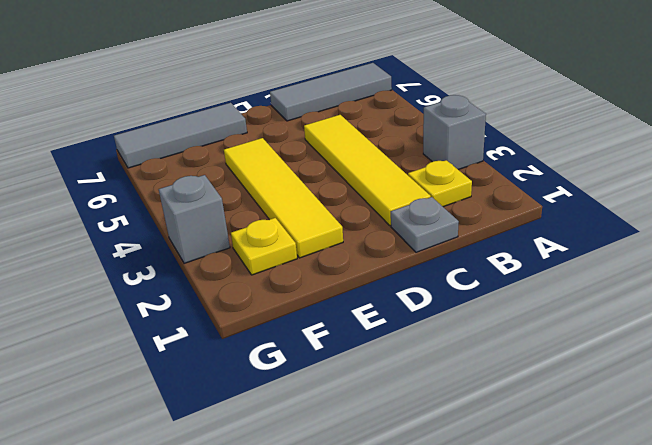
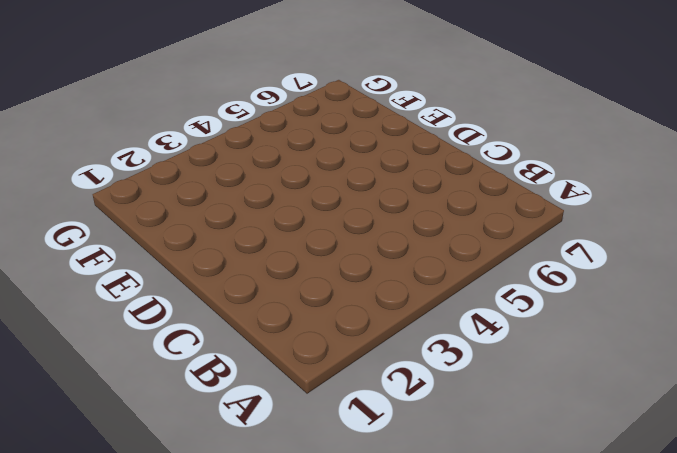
none -> grey 1x1 brick [423,95,486,170]
none -> grey 1x3 tile [270,63,392,121]

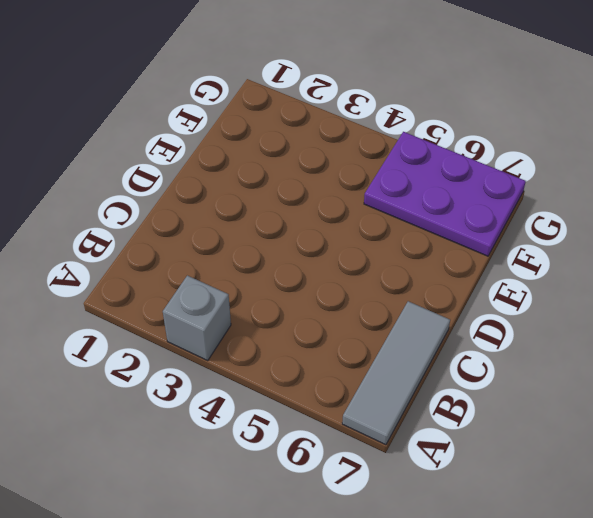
purple 2x3 plate [364,132,526,256] -> grey 1x3 tile [114,103,247,168]
none -> yellow 1x1 plate [408,160,472,207]
none -> grey 1x1 plate [391,197,459,252]

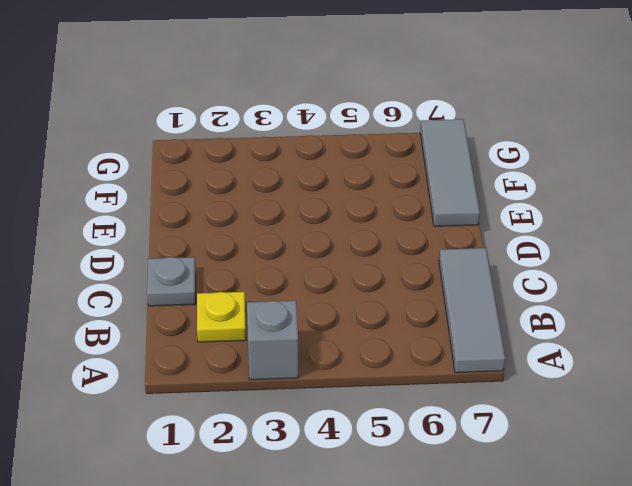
none -> yellow 1x4 tile [304,115,431,226]
none -> yellow 1x4 tile [224,138,343,258]

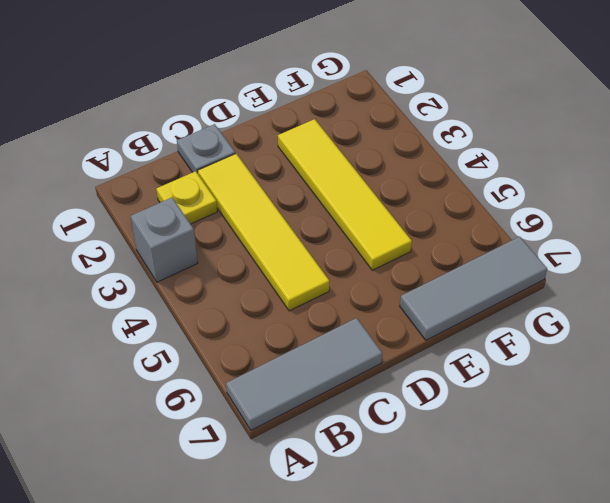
none -> yellow 1x1 plate [231,218,297,275]
none -> grey 1x1 brick [159,175,230,263]

